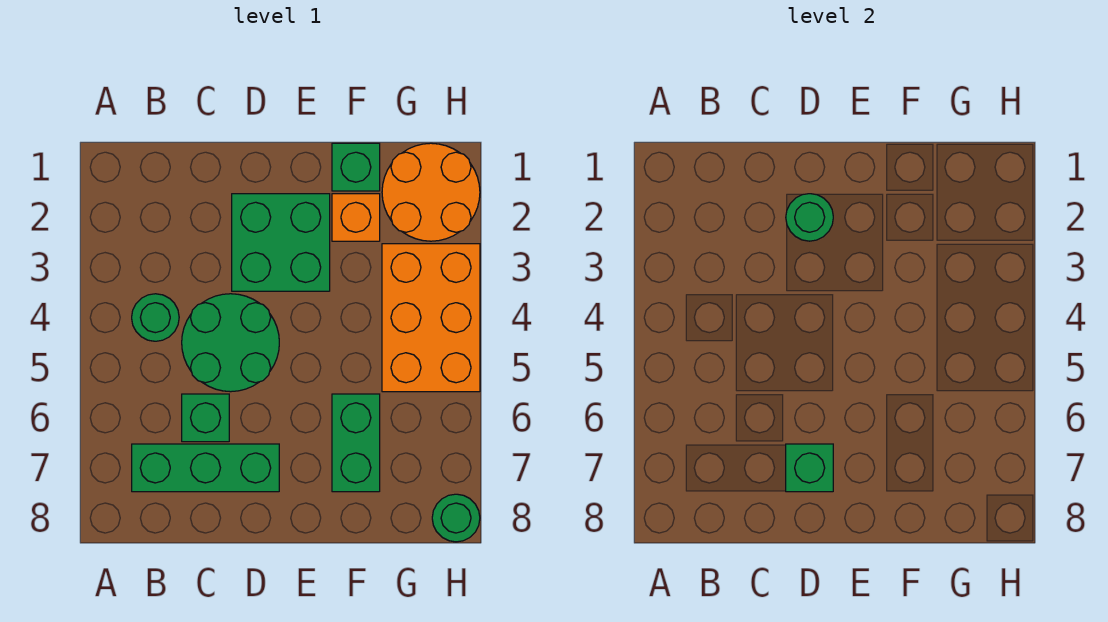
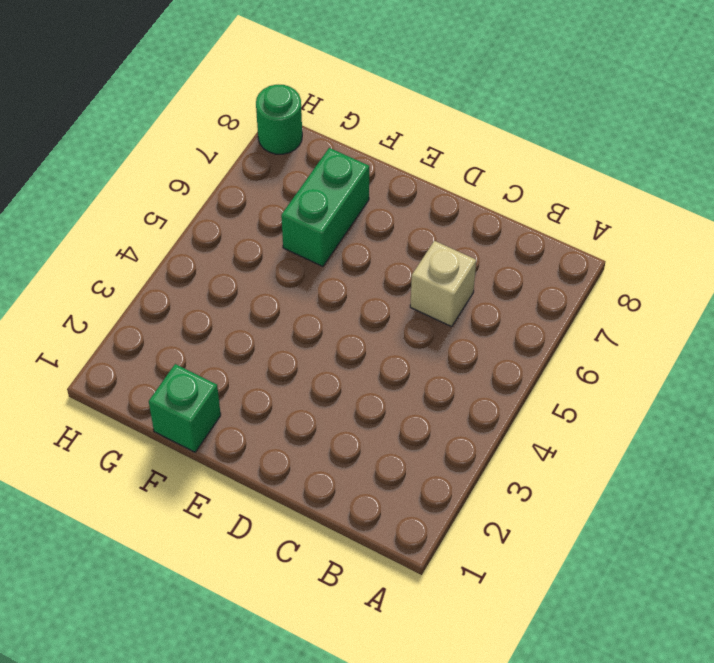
tan 1x1 brick [410,241,476,327] -> green 1x1 brick [182,394,229,442]
none -> green 1x1 round brick [132,294,179,341]
none -> green 1x3 brick [132,444,279,492]
none -> green 2x2 round brick [182,294,279,392]

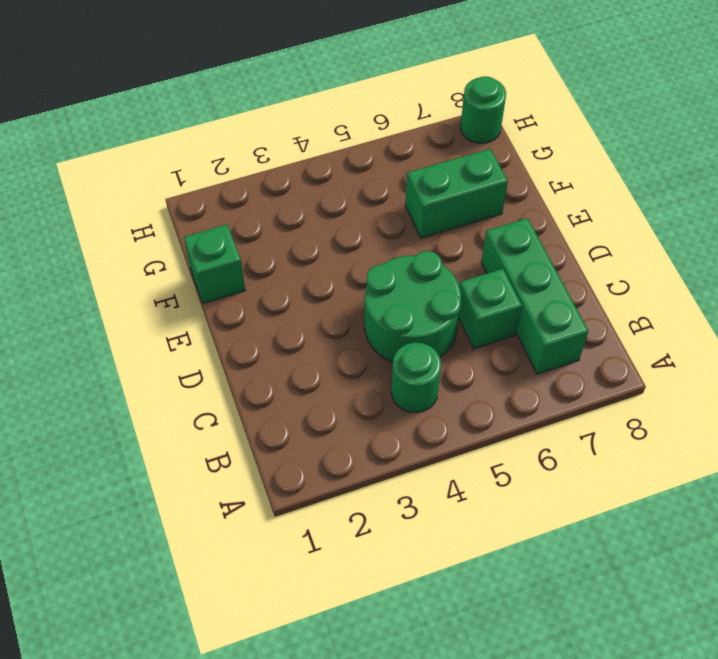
none -> green 2x2 brick [232,194,330,291]
none -> orange 1x1 brick [332,194,380,241]
none -> orange 2x2 round brick [382,143,480,241]

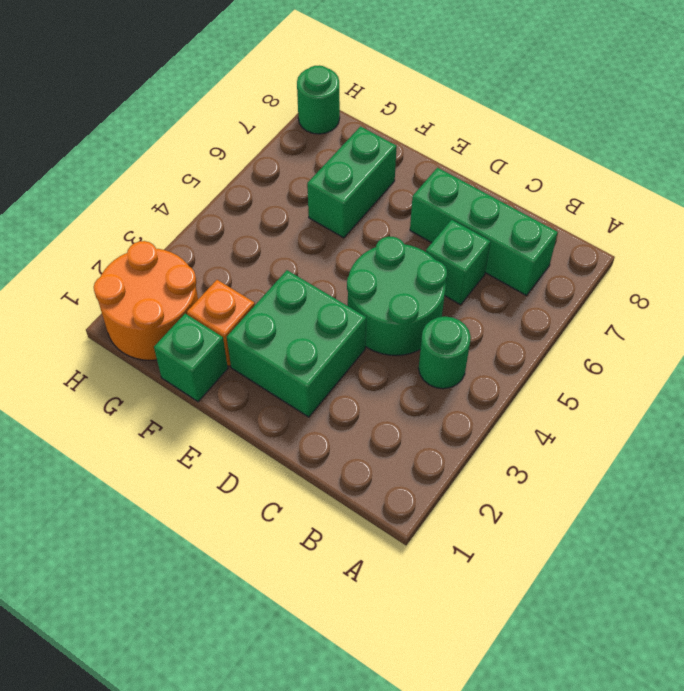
none -> orange 2x3 brick [382,244,480,392]
none -> green 1x1 round brick [786,194,833,241]
none -> green 1x1 brick [786,444,833,492]

